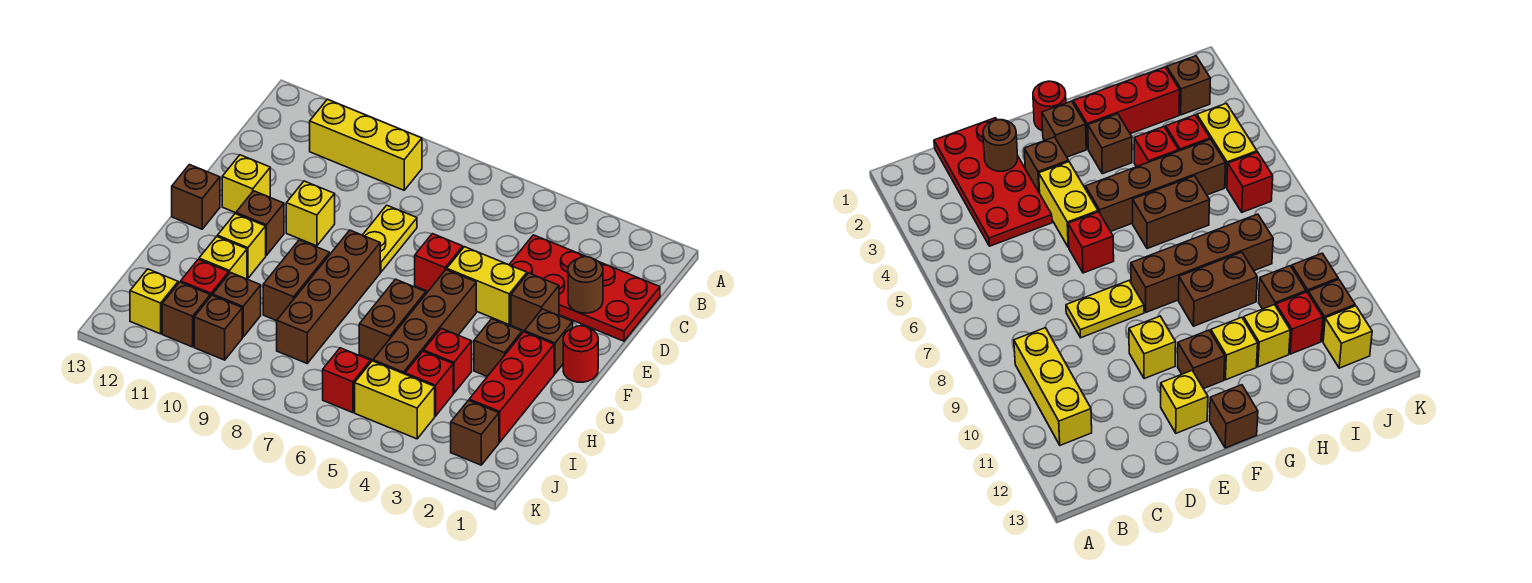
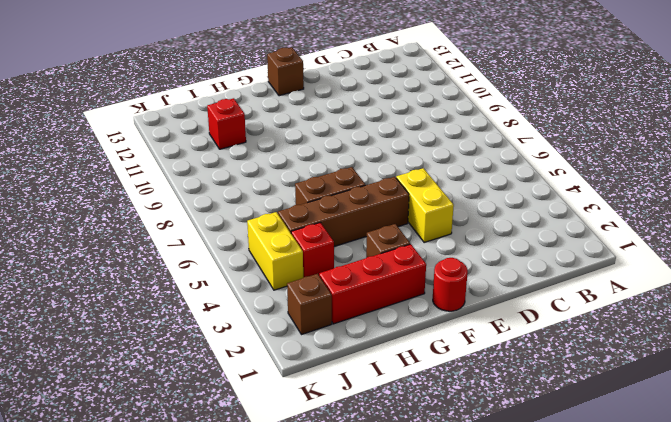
none -> yellow 1x3 brick [310,99,422,190]
none -> red 2x4 plate [509,235,660,341]
none -> yellow 1x2 plate [363,205,417,272]
none -> brown 1x1 brick [511,273,559,331]

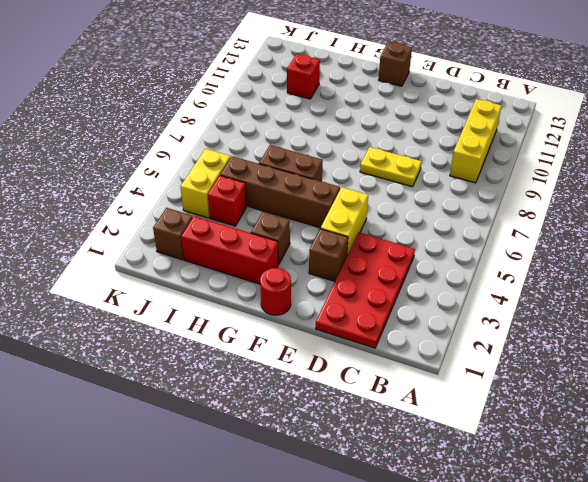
none -> red 1x1 brick [415,234,463,291]
none -> yellow 1x1 brick [286,181,335,246]
none -> yellow 1x1 brick [222,155,270,213]
none -> brown 1x1 brick [525,309,573,374]

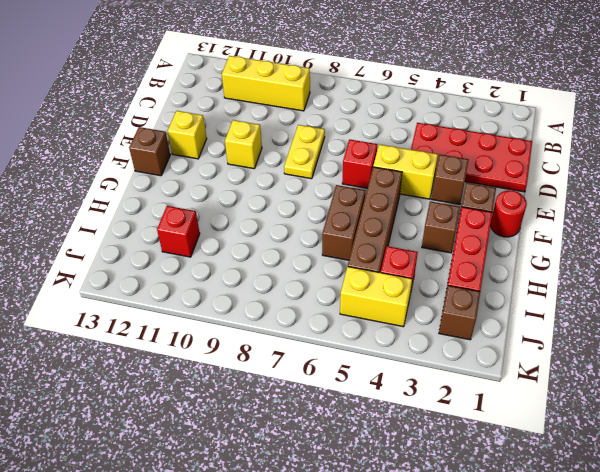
none -> brown 1x4 brick [277,230,380,363]
none -> brown 1x1 brick [236,191,284,255]
none -> brown 1x2 brick [263,240,330,321]
none -> yellow 1x1 brick [217,214,266,278]

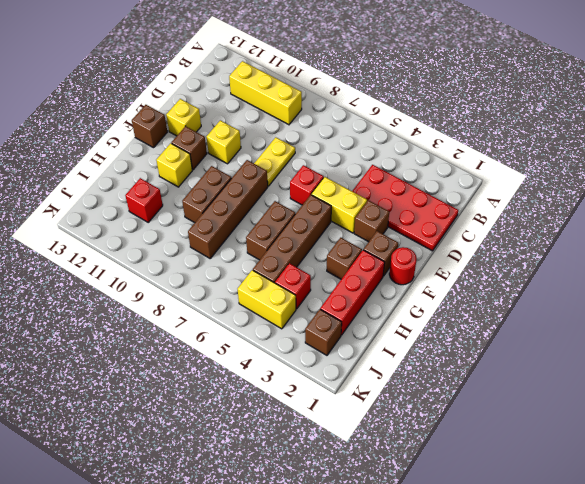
none -> red 1x1 brick [424,328,472,393]
none -> yellow 1x1 brick [199,237,247,279]
none -> brown 1x1 brick [213,272,261,337]
none -> red 1x1 brick [323,348,371,413]

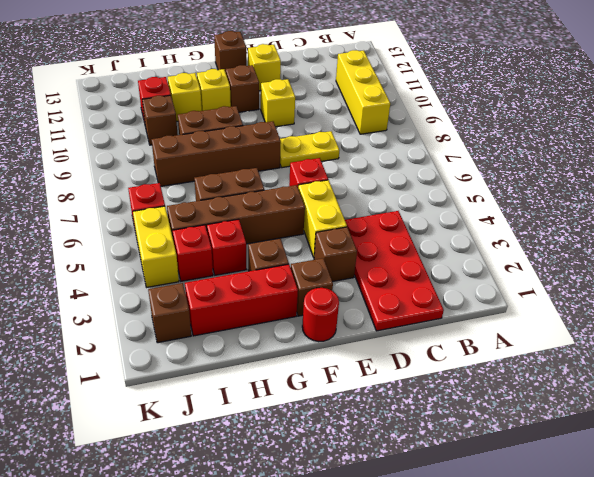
none -> brown 1x1 brick [194,295,242,360]
none -> brown 1x1 brick [162,282,210,347]
none -> yellow 1x1 brick [130,269,178,334]
none -> brown 1x1 round brick [568,257,603,313]

